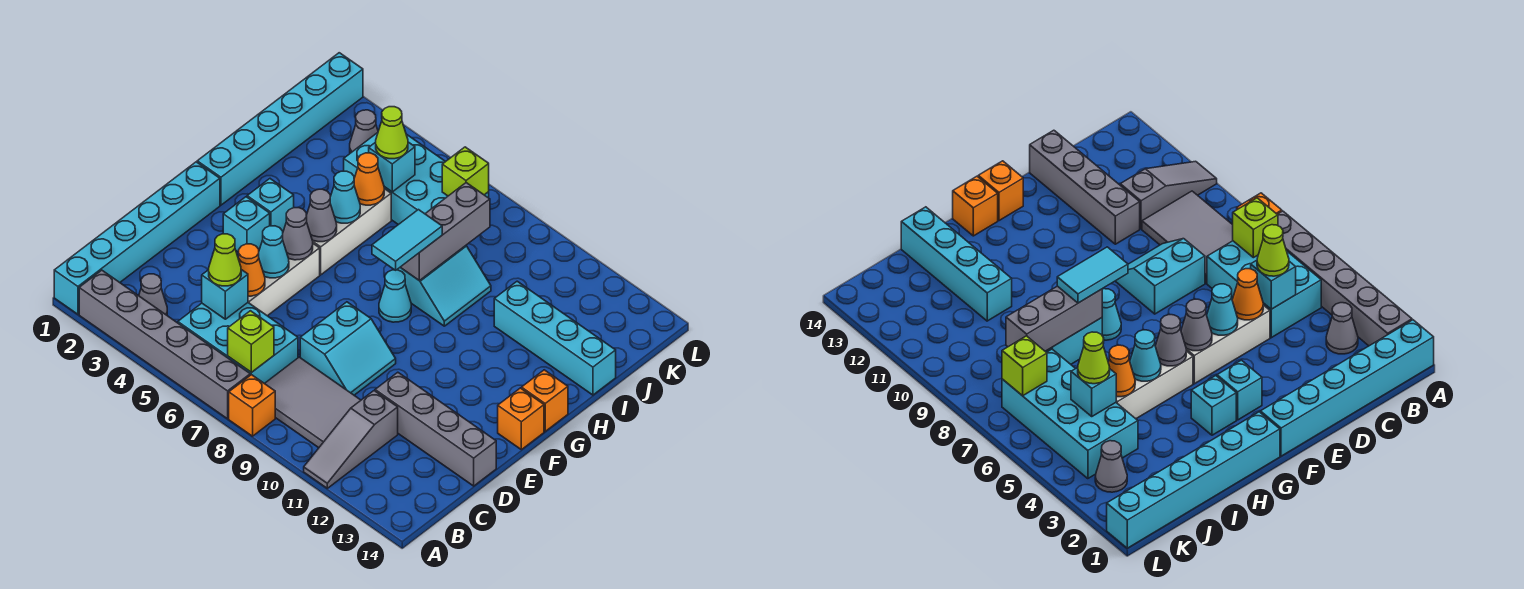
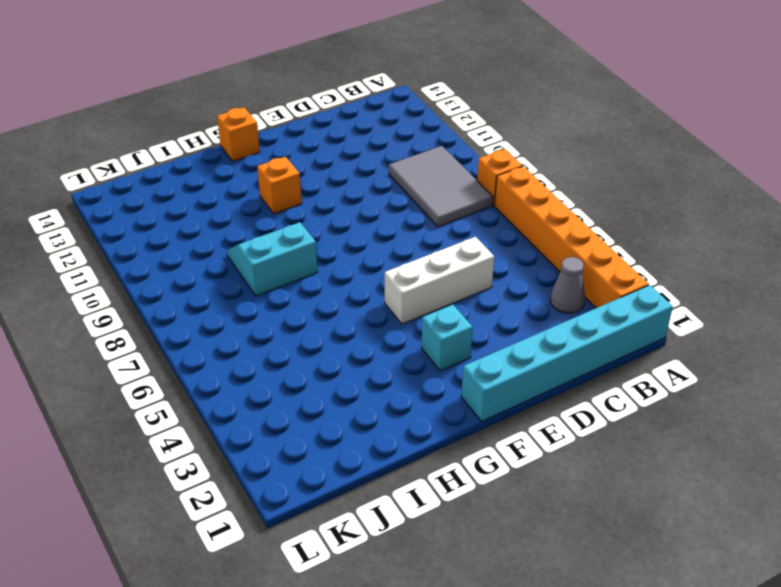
orange 1x6 brick [495,166,649,308] -> grey 1x6 brick [79,270,250,419]
orange 1x1 brick [257,157,302,214] -> orange 1x1 brick moved to [498,388,544,450]
none -> grey 1x3 slope [304,391,398,488]
none -> cyan 2x3 brick [178,303,298,384]
none -> cyan 2x2 slope [300,302,396,395]
none -> grey 1x4 brick [375,372,496,486]

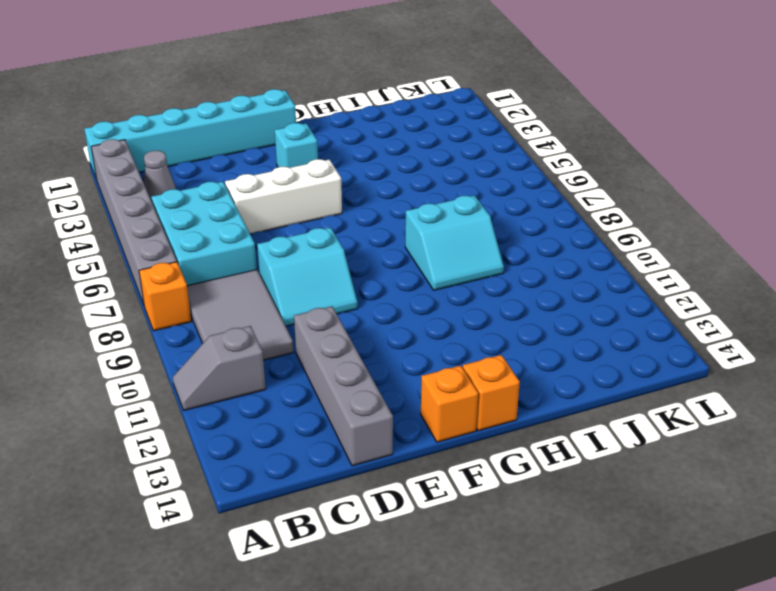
grey 1x2 slope [173,326,266,410] -> grey 1x3 slope [304,391,398,488]
none -> cyan 1x6 brick [197,53,363,205]
none -> cyan 1x1 brick [247,179,294,231]
none -> white 1x3 brick [313,189,391,275]
none -> cyan 1x1 cone [379,270,411,322]

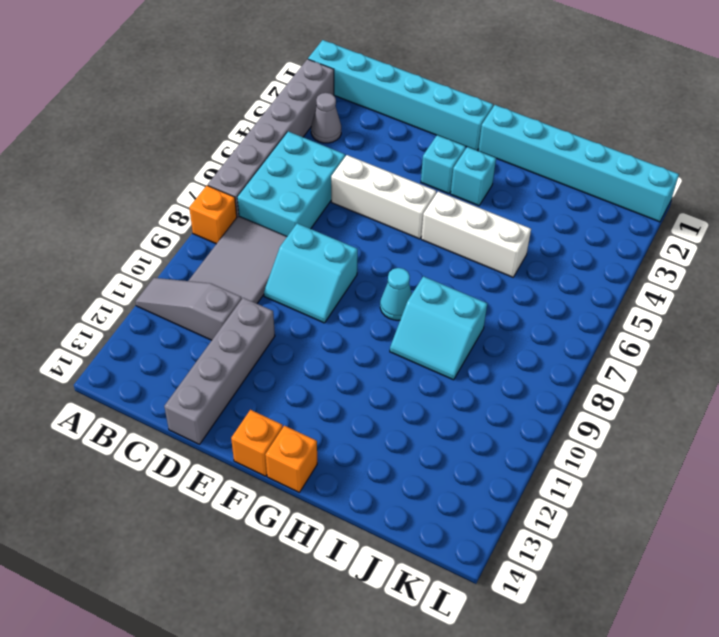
none -> cyan 1x4 brick [494,281,616,395]
none -> cyan 2x4 brick [344,133,489,225]
none -> grey 1x1 cone [350,110,378,153]
none -> lime 1x1 brick [228,311,274,373]

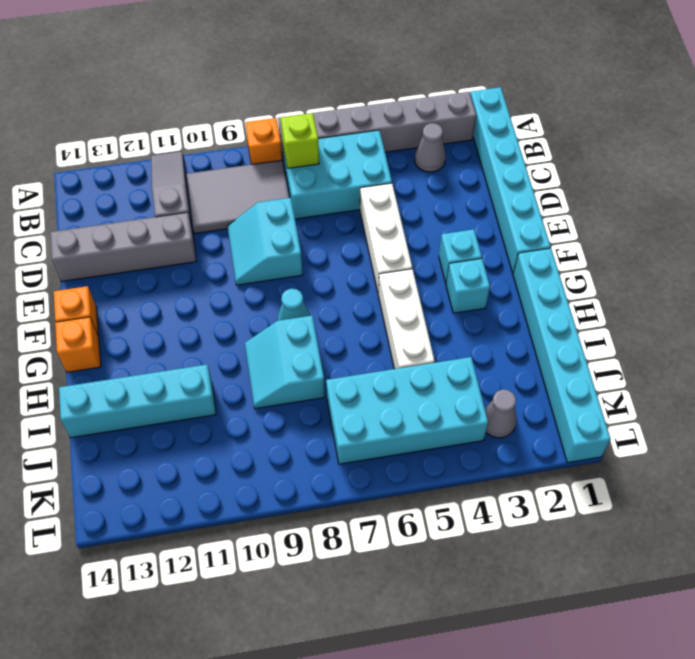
none -> cyan 1x1 brick [202,270,248,319]
none -> orange 1x1 cone [239,244,265,296]
none -> cyan 1x1 cone [259,226,289,278]
none -> grey 1x1 cone [283,208,313,260]

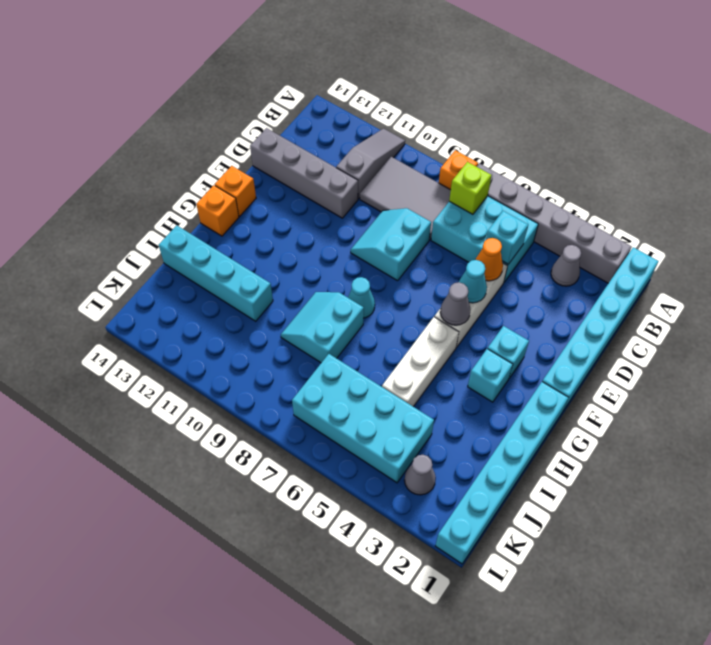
none -> grey 1x1 cone [306,189,337,242]
none -> cyan 1x1 cone [330,171,360,223]
none -> grey 1x3 brick [400,183,490,281]
none -> orange 1x1 cone [354,153,384,205]

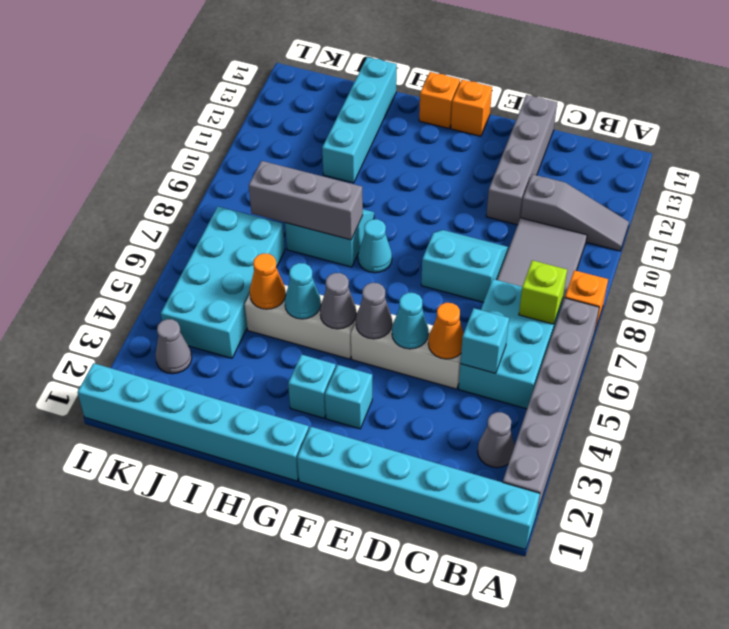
none -> cyan 1x1 brick [369,142,415,192]
none -> lime 1x1 brick [442,147,489,196]
none -> lime 1x1 cone [209,234,241,286]
none -> cyan 1x2 tile [372,210,442,270]

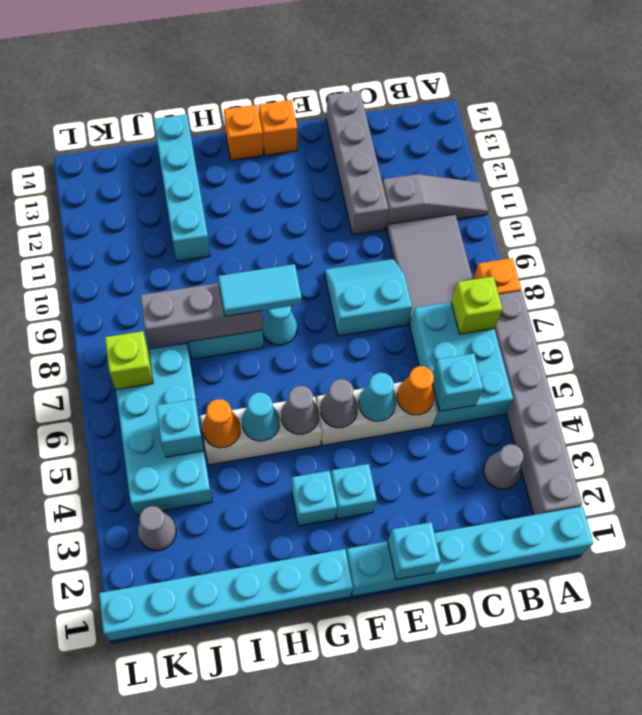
cyan 1x1 brick [388,522,441,580] -> none
none -> lime 1x1 cone [209,234,241,286]
none -> lime 1x1 cone [376,107,408,159]

